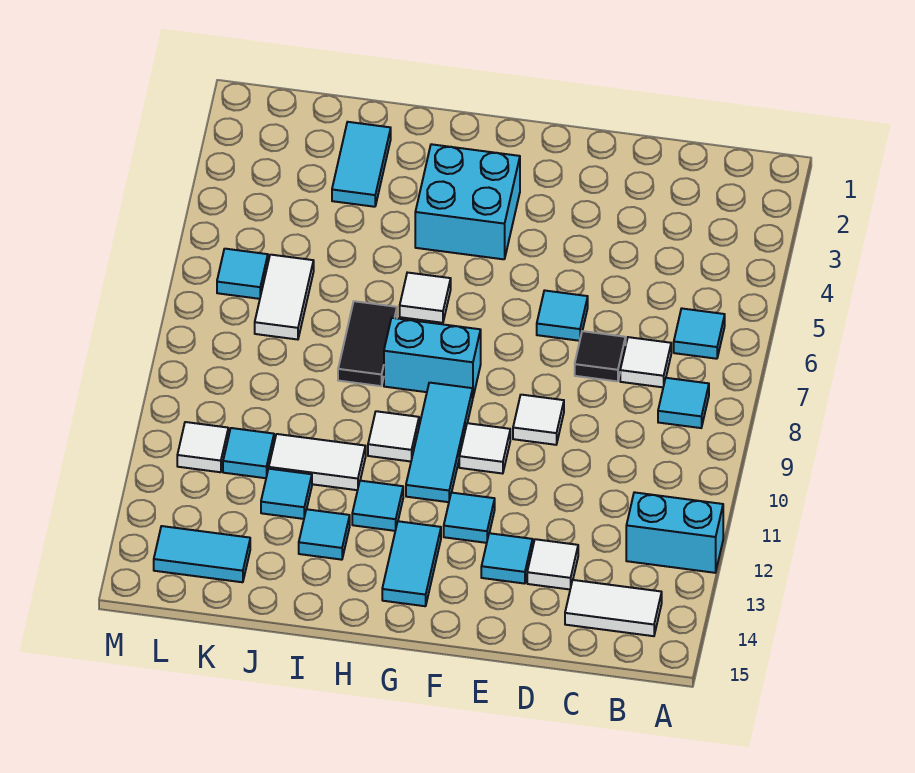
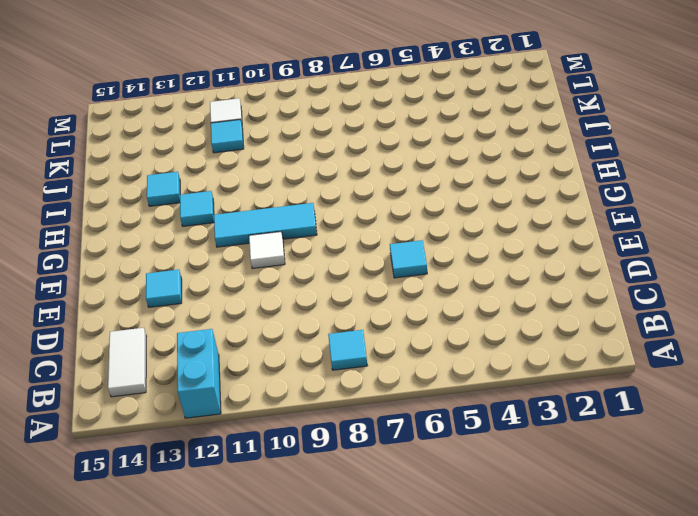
none -> cyan 1x1 tile [674,309,725,359]
none -> white 1x1 tile [620,337,671,387]
none -> black 1x1 tile [575,331,626,381]

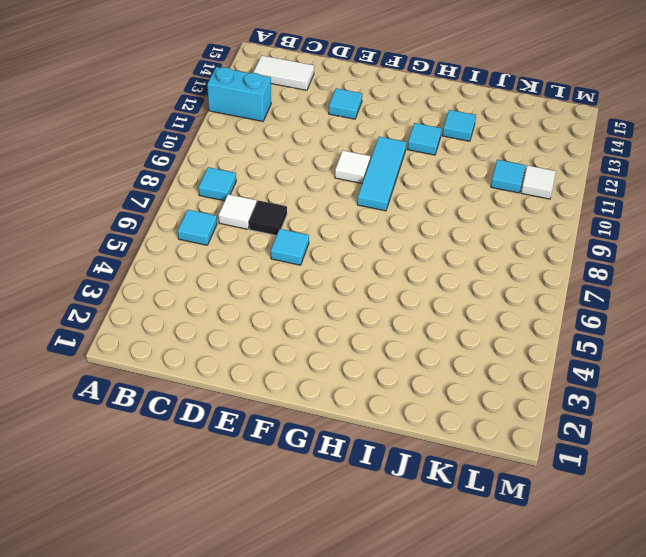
none -> white 1x1 tile [527,539,578,589]
none -> white 1x1 tile [513,395,564,445]
none -> cyan 1x1 tile [444,493,495,543]

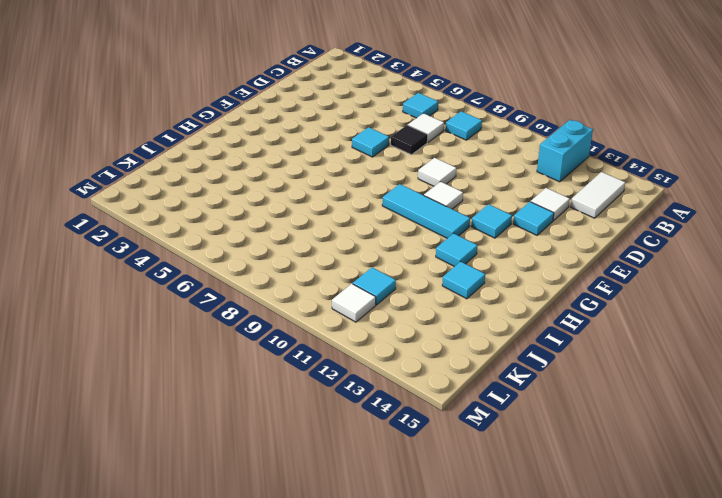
none -> cyan 2x2 brick [415,144,520,259]
none -> cyan 1x2 brick [384,318,481,396]
none -> cyan 1x2 tile [382,521,441,606]

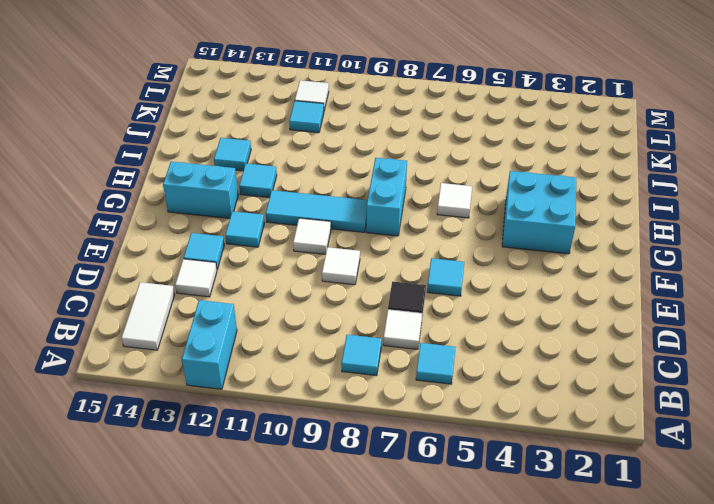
cyan 1x2 brick [163,162,238,218] -> cyan 1x2 tile [382,521,441,606]
none -> white 1x1 tile [368,411,419,461]
none -> black 1x2 tile [338,301,397,386]
none -> white 1x2 tile [269,434,366,490]

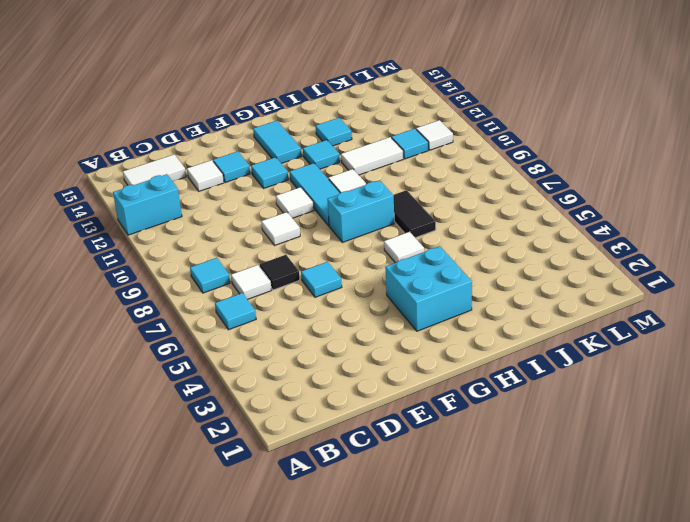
none -> cyan 1x2 tile [332,122,391,207]
none -> cyan 1x1 tile [261,469,312,519]
none -> white 1x2 tile [255,255,314,340]

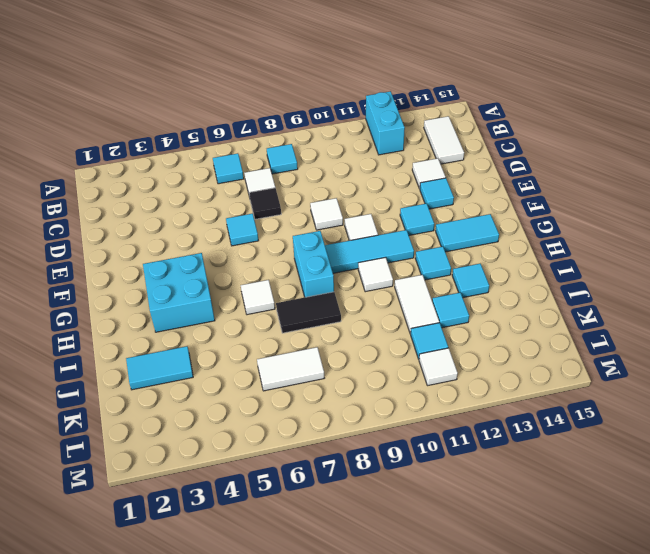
none -> cyan 1x2 tile [154,526,250,582]
none -> cyan 1x1 tile [217,249,268,299]

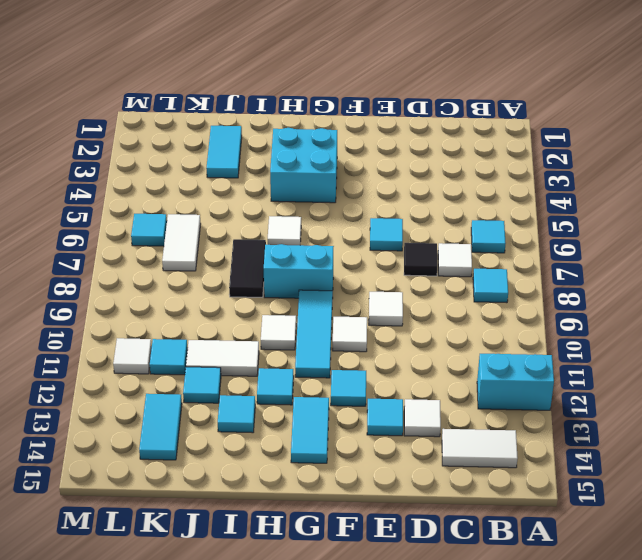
cyan 1x2 tile [139,394,182,460] -> cyan 1x2 tile turned to [154,526,250,582]

